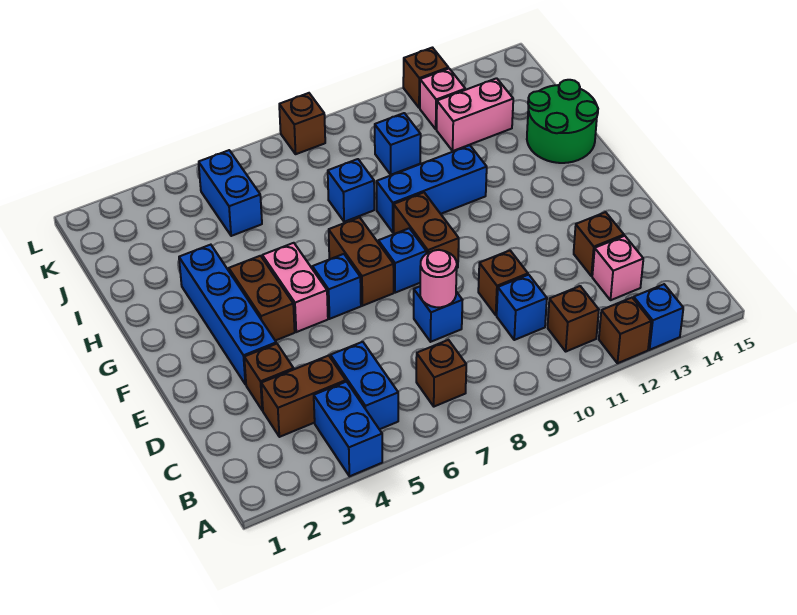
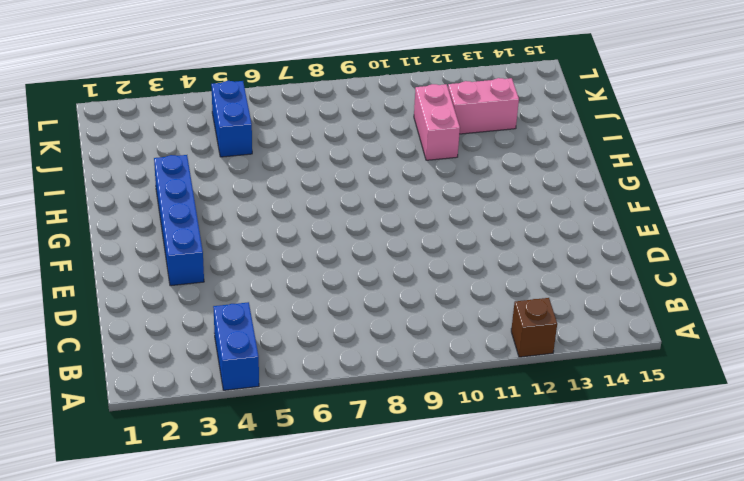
pink 1x2 brick [414,84,460,160] -> pink 1x2 brick moved to [262,243,328,332]
none -> blue 1x1 brick [634,284,683,350]
none -> blue 1x2 brick [330,342,398,429]
none -> brown 1x1 brick [416,340,466,407]
none -> brown 1x1 brick [548,286,599,351]

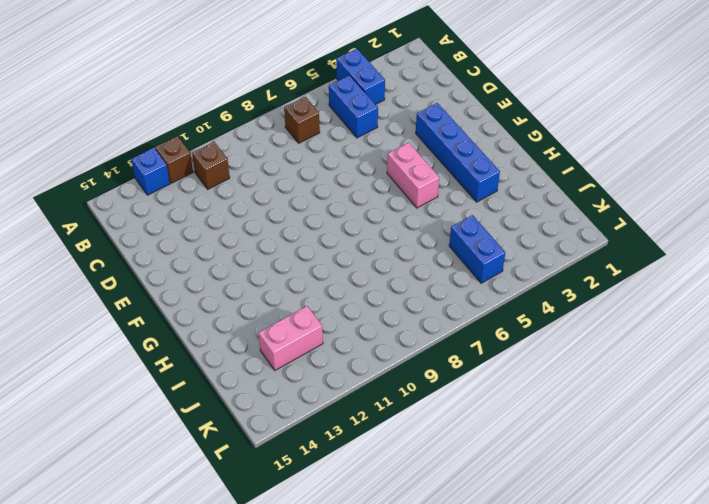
none -> brown 1x2 brick [261,355,346,437]
none -> blue 1x1 brick [497,275,547,340]
none -> pink 1x1 brick [592,236,643,300]
none -> brown 1x1 brick [244,344,294,410]

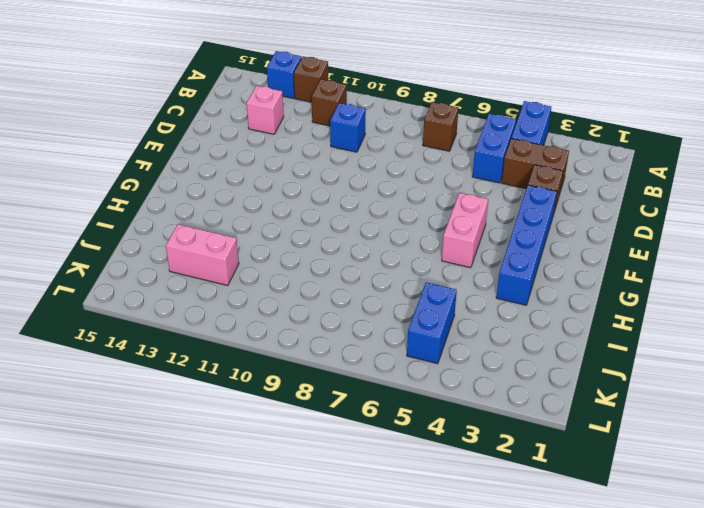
none -> blue 1x1 brick [414,286,462,342]
none -> brown 1x1 brick [478,251,528,315]
none -> brown 1x1 brick [574,212,624,276]
none -> brown 1x2 brick [229,256,295,341]

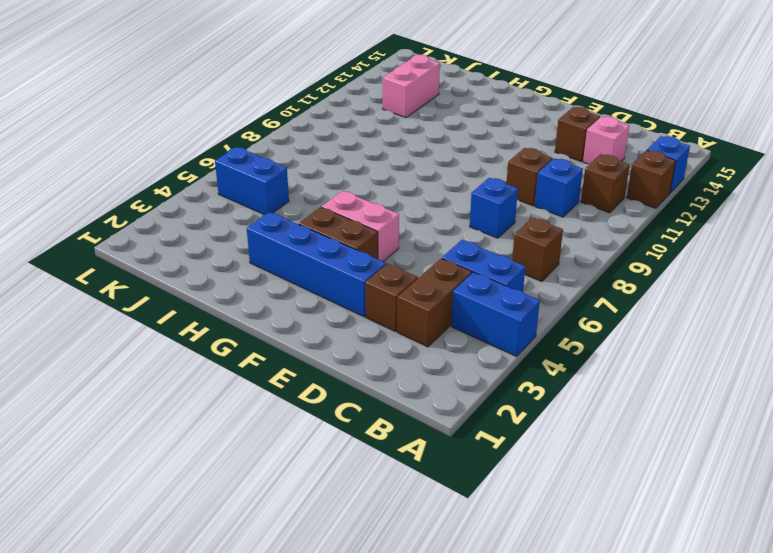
none -> blue 1x1 brick [312,254,361,319]
none -> brown 1x2 brick [329,217,394,306]
none -> blue 1x1 brick [378,228,426,293]
none -> brown 1x2 brick [394,192,459,268]

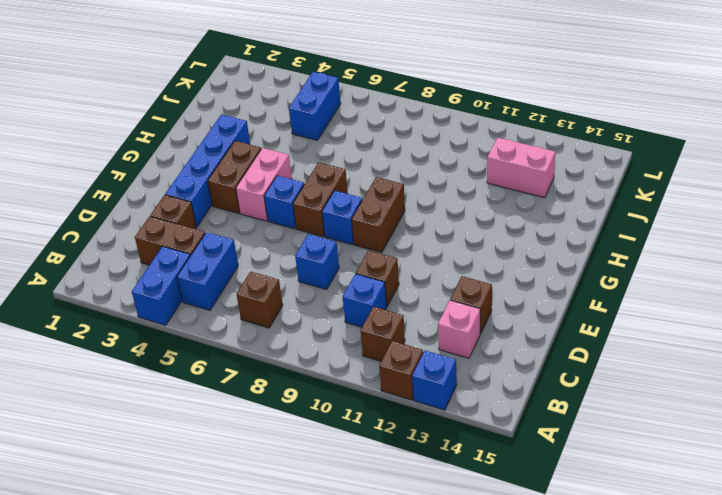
none -> blue 1x3 brick [376,145,487,232]
none -> green 2x2 round brick [527,80,598,163]
none -> blue 1x1 brick [328,159,374,222]
none -> blue 1x1 brick [375,113,421,175]

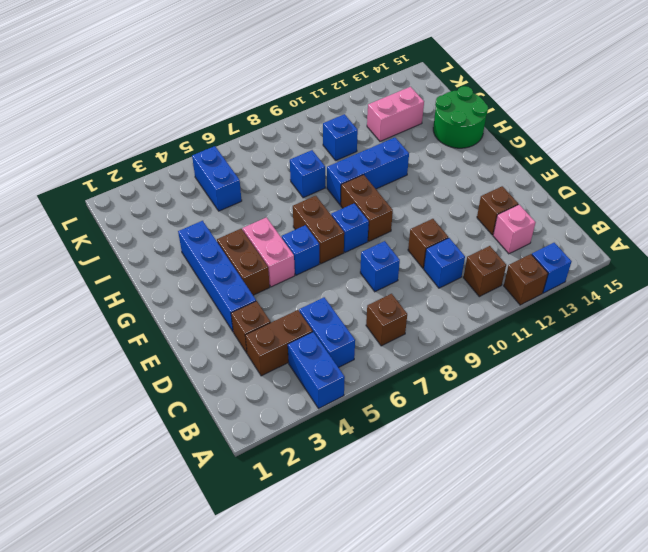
none -> pink 1x1 brick [420,69,465,129]
none -> brown 1x1 brick [279,93,325,154]
none -> brown 1x1 brick [403,48,448,108]
none -> pink 1x1 round brick [420,250,457,307]

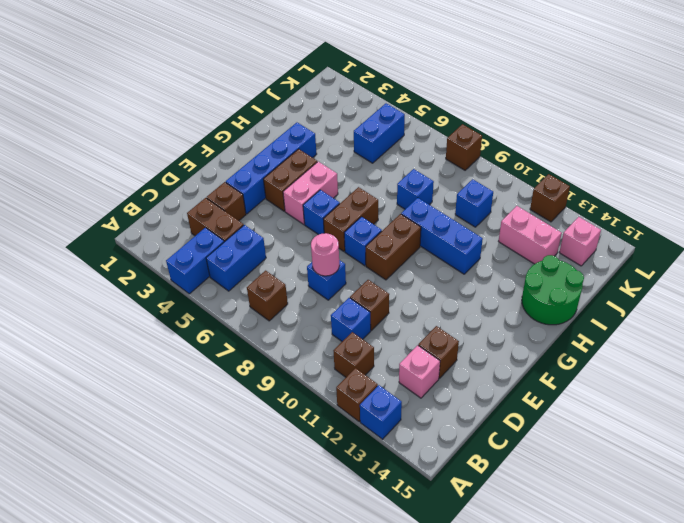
pink 1x1 brick [559,217,601,266] -> pink 1x1 brick moved to [420,69,465,129]

